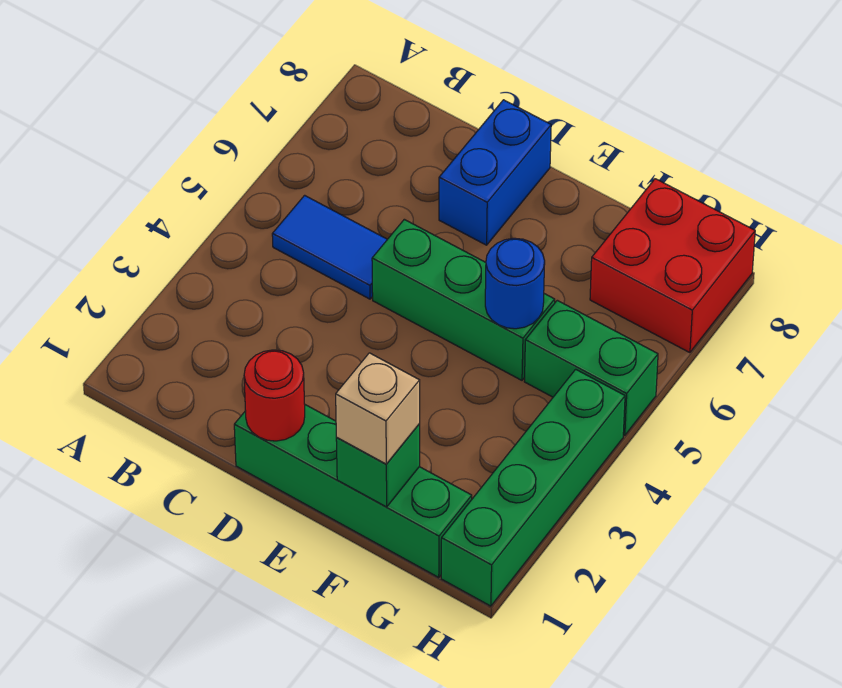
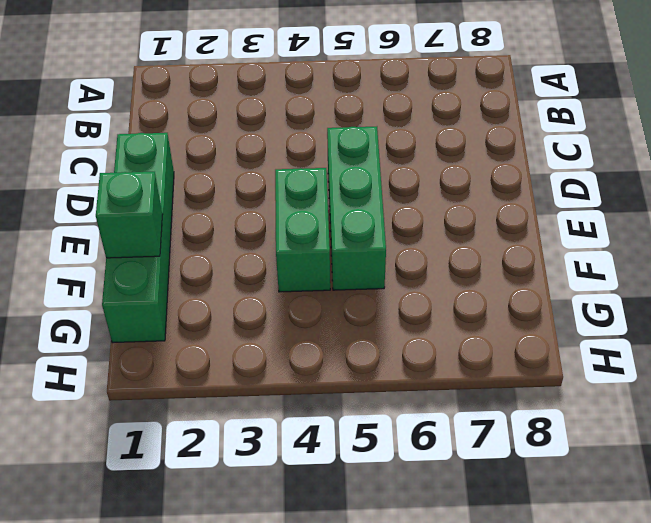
green 1x2 brick [275,168,330,292] -> green 1x2 brick moved to [524,300,658,436]
none -> blue 1x2 tile [272,195,387,299]
none -> blue 1x2 brick [439,100,551,245]

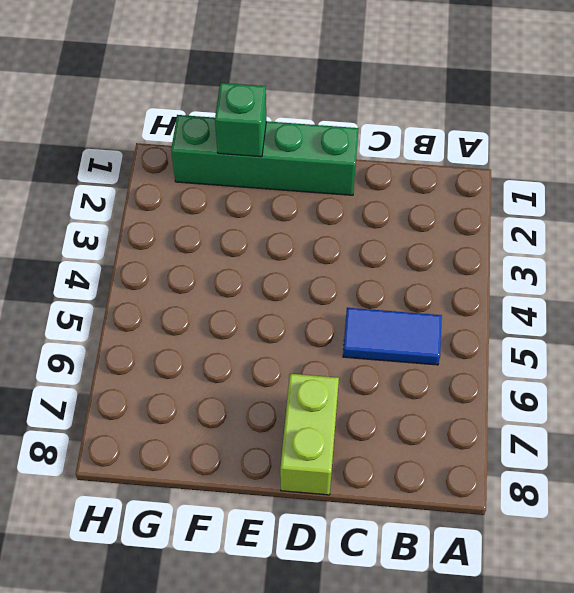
lime 1x2 brick [280,374,339,495] -> blue 1x2 brick [439,100,551,245]
none -> green 1x3 brick [372,219,555,380]
none -> green 1x2 brick [524,300,658,436]

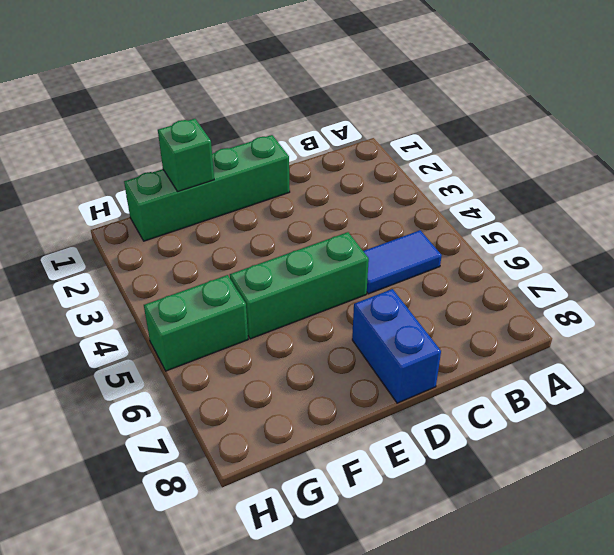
none -> red 2x2 brick [590,179,755,353]
none -> green 1x4 brick [441,369,625,606]

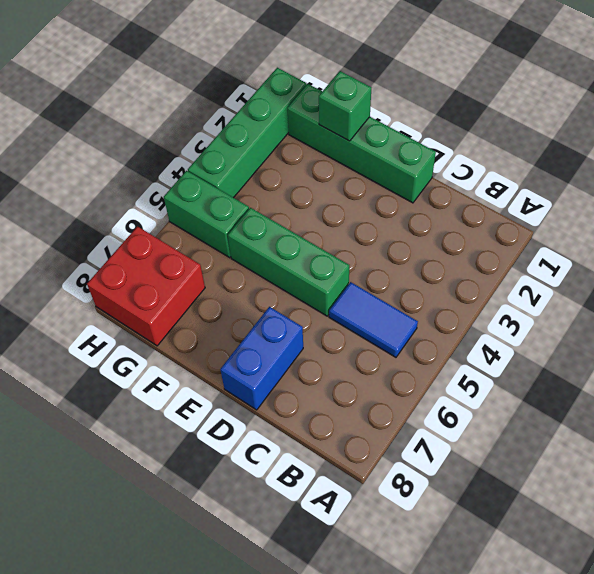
none -> red 1x1 round brick [244,350,305,441]
none -> blue 1x1 round brick [485,238,545,329]

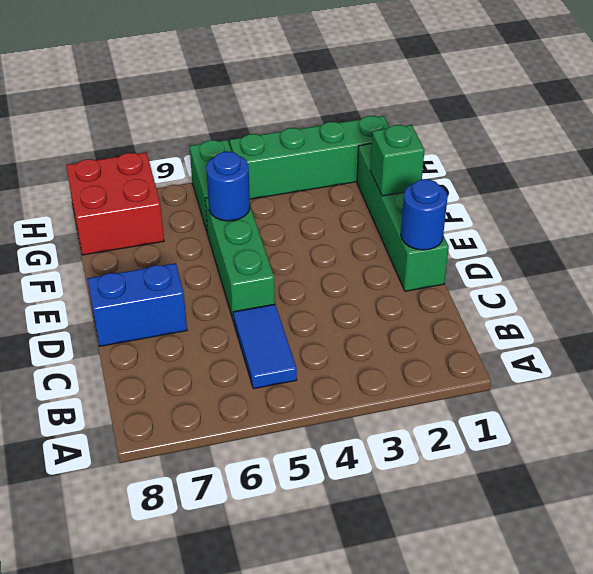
blue 1x1 round brick [401,179,448,250] -> red 1x1 round brick [244,350,305,441]
none -> tan 1x1 brick [336,353,420,464]

